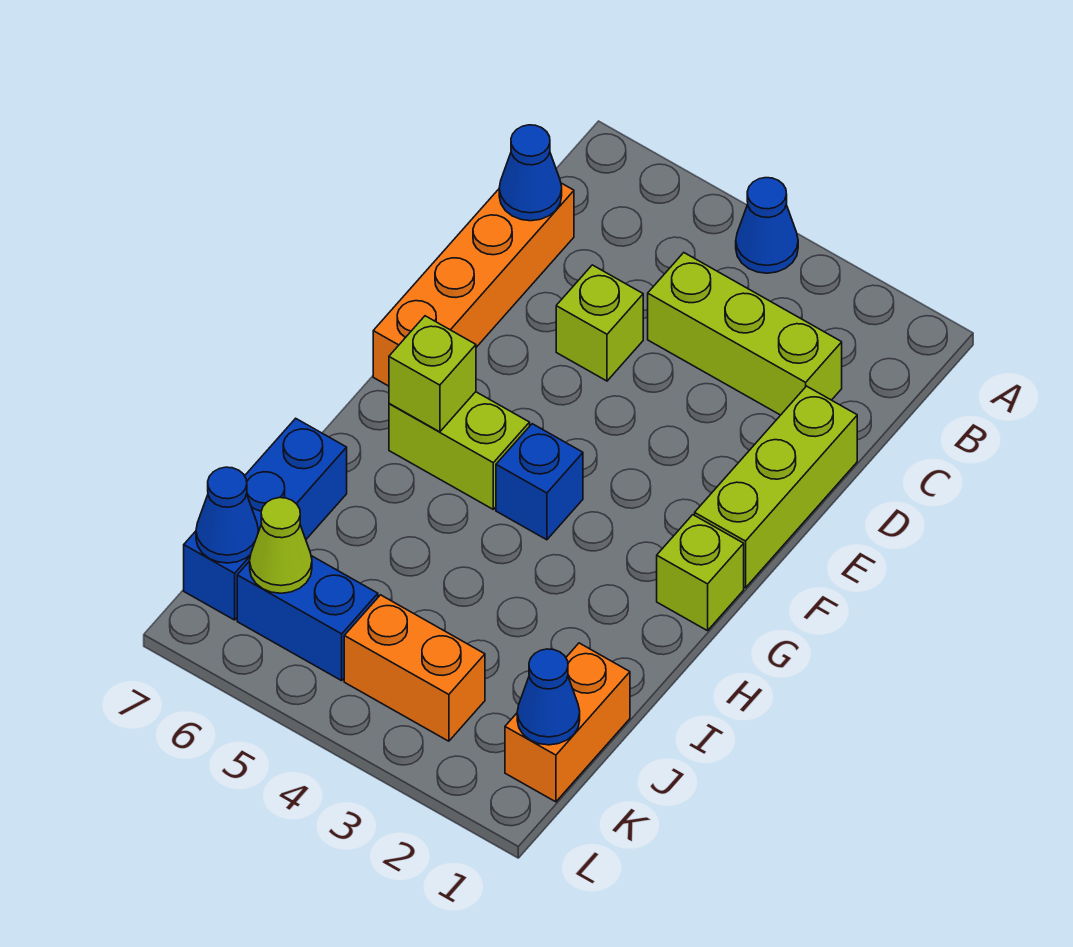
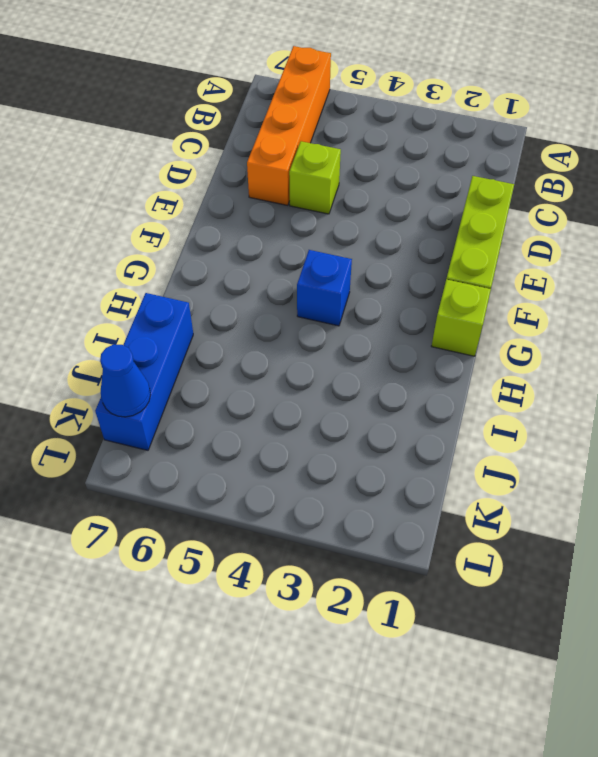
orange 1x4 brick [247,46,331,205] -> orange 1x4 brick moved to [373,183,574,386]
none -> blue 1x1 cone [736,178,798,273]
none -> lime 1x3 brick [648,253,842,415]
none -> lime 1x2 brick [389,392,530,509]

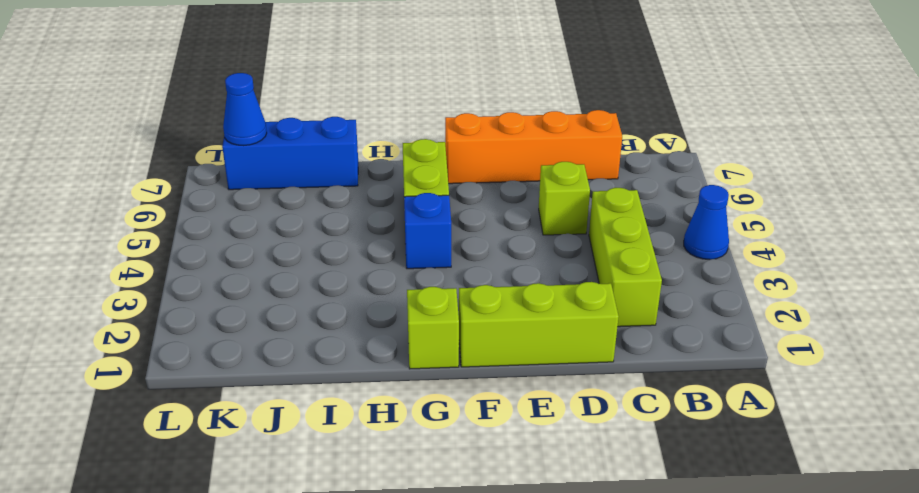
none -> orange 1x2 brick [505,643,630,802]
none -> orange 1x2 brick [344,595,485,741]
none -> blue 1x2 brick [237,556,378,681]

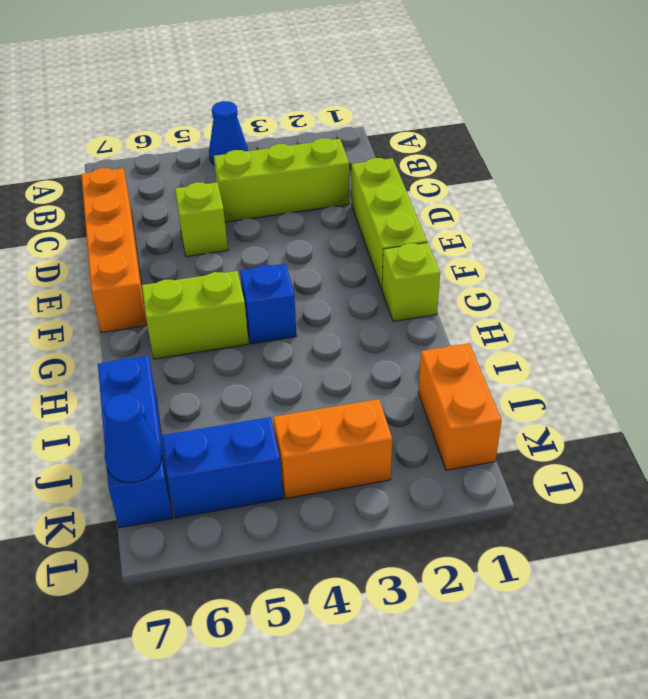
none -> blue 1x1 cone [499,125,562,221]
none -> lime 1x1 brick [389,316,476,432]
none -> blue 1x1 cone [517,649,580,745]

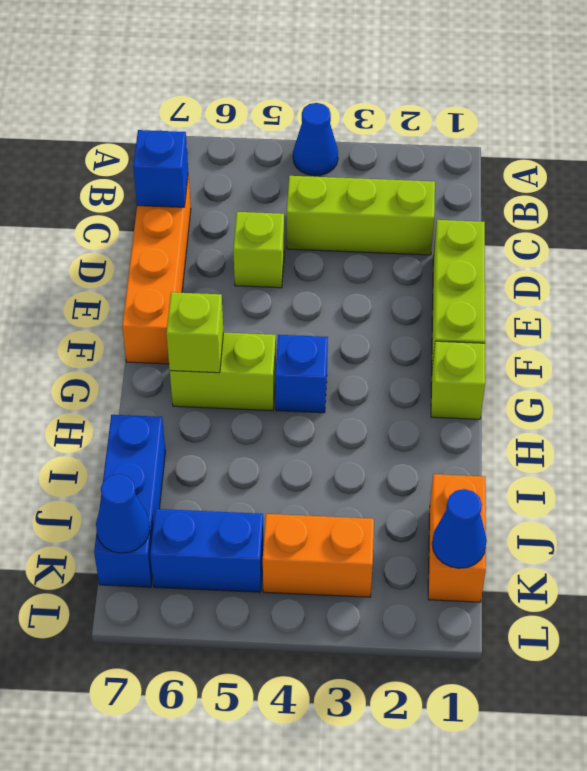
blue 1x1 brick [133,130,188,207] -> blue 1x1 cone [499,125,562,221]
none -> lime 1x1 cone [250,498,312,593]

